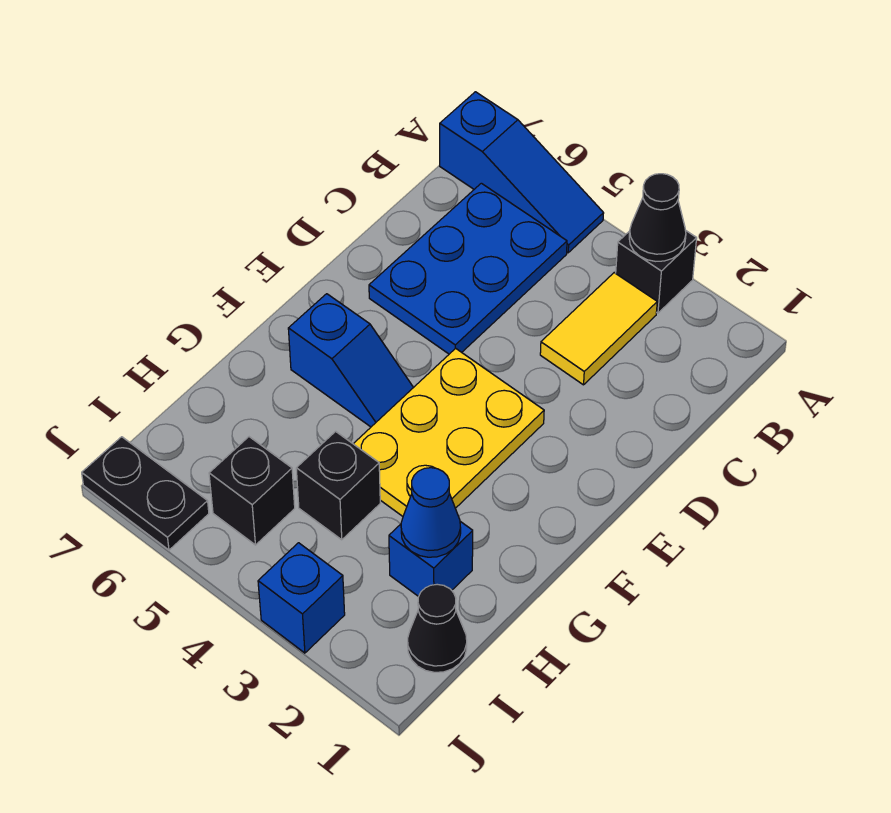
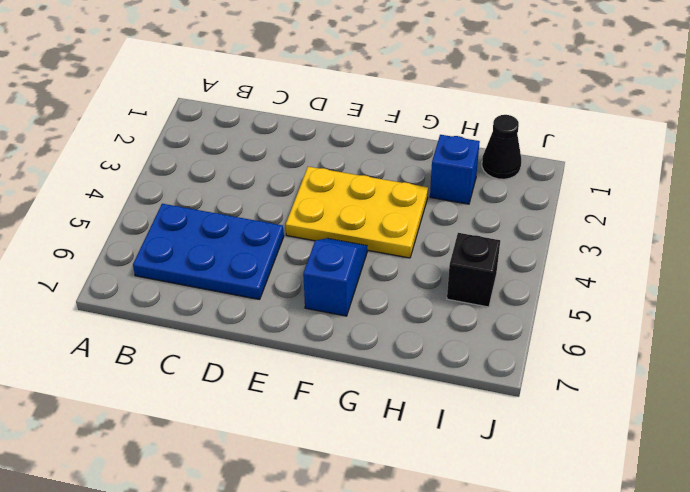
none -> black 1x1 brick [616,230,697,313]
none -> blue 1x3 slope [440,92,604,253]
none -> yellow 1x2 tile [540,273,657,385]

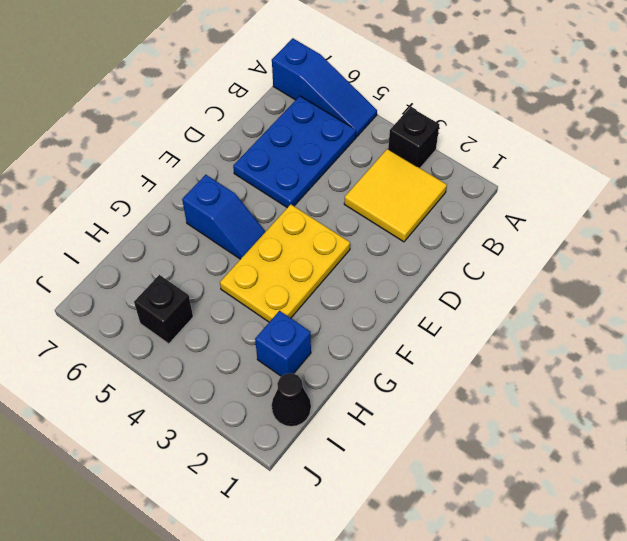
yellow 2x2 tile [344,149,447,242] -> yellow 1x2 tile [540,273,657,385]
none -> black 1x1 brick [296,431,380,540]
none -> blue 1x1 brick [258,543,345,653]
none -> black 1x2 plate [82,437,209,550]

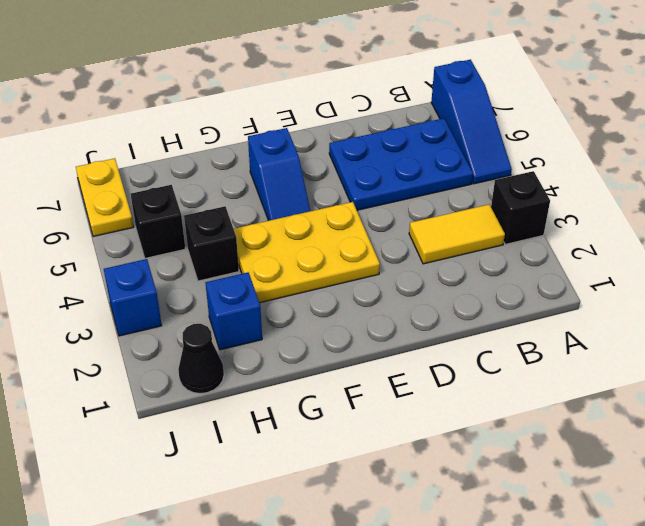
yellow 1x2 plate [76,158,133,236] -> black 1x2 plate [82,437,209,550]
none -> black 1x1 cone [629,174,686,261]
none -> blue 1x1 cone [401,468,461,557]

